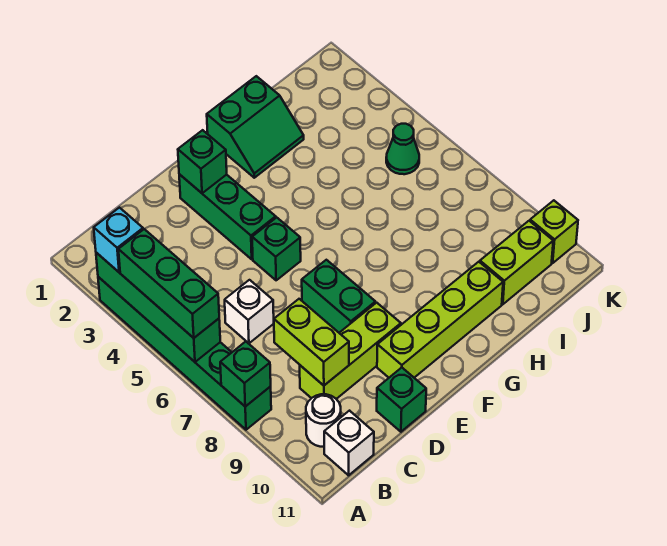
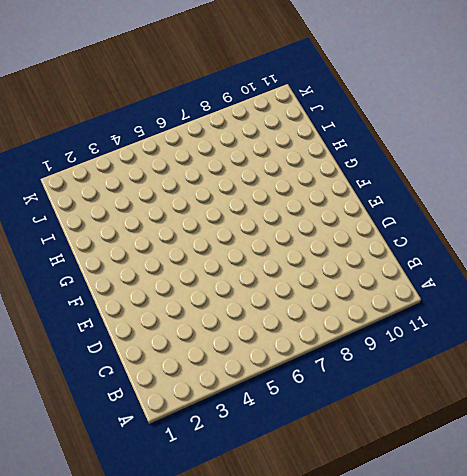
none -> green 1x6 brick [98,277,271,430]
none -> white 1x1 round brick [306,394,341,447]
none -> white 1x1 brick [324,411,374,475]

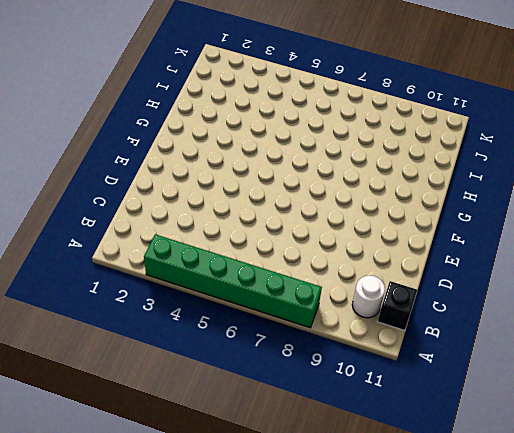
black 1x1 brick [378,281,417,330] -> white 1x1 brick [324,411,374,475]
none -> white 1x1 brick [225,280,274,343]
none -> lime 1x3 brick [300,303,401,399]
none -> green 1x1 brick [377,368,426,432]

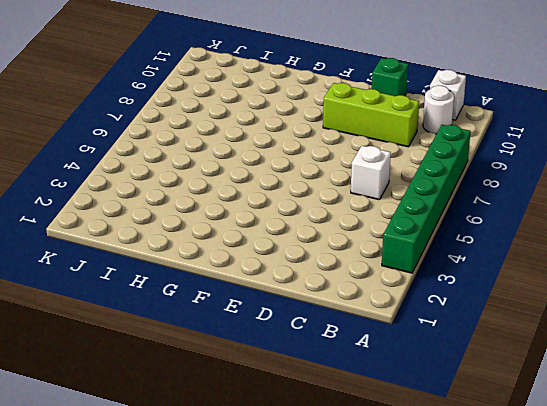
none -> green 1x3 brick [179,174,276,259]
none -> green 1x1 brick [252,218,301,280]
none -> green 1x2 brick [302,260,375,333]

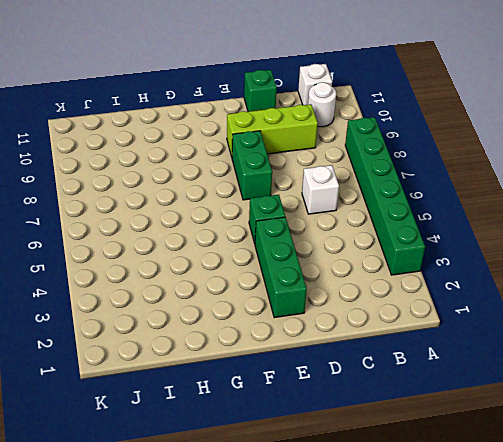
none -> lime 1x4 brick [377,262,503,378]
none -> green 2x2 slope [207,76,304,178]
none -> lime 1x2 brick [480,221,553,304]

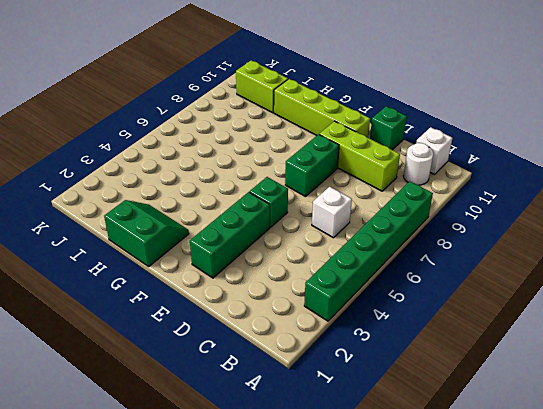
none -> green 1x1 cone [386,124,419,174]
none -> lime 1x1 brick [530,200,578,263]
none -> green 1x4 brick [96,253,220,362]

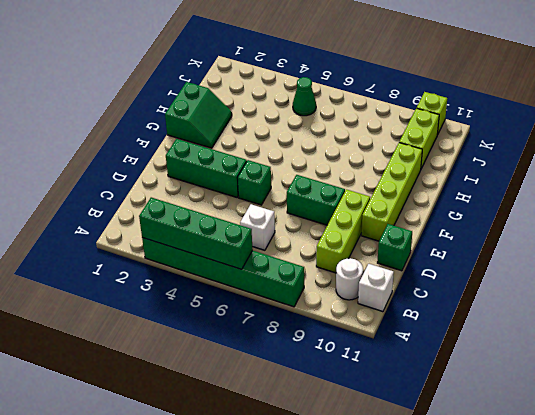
none -> green 1x1 brick [220,342,271,407]
none -> lime 1x2 brick [274,299,349,385]
none -> green 1x1 brick [178,130,227,193]

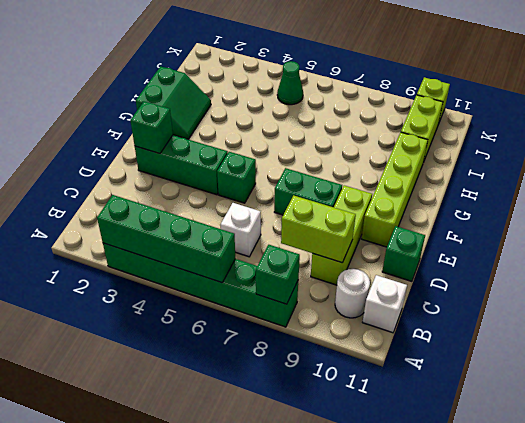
none -> cyan 1x1 brick [94,208,143,272]
none -> green 1x3 brick [118,229,219,338]

